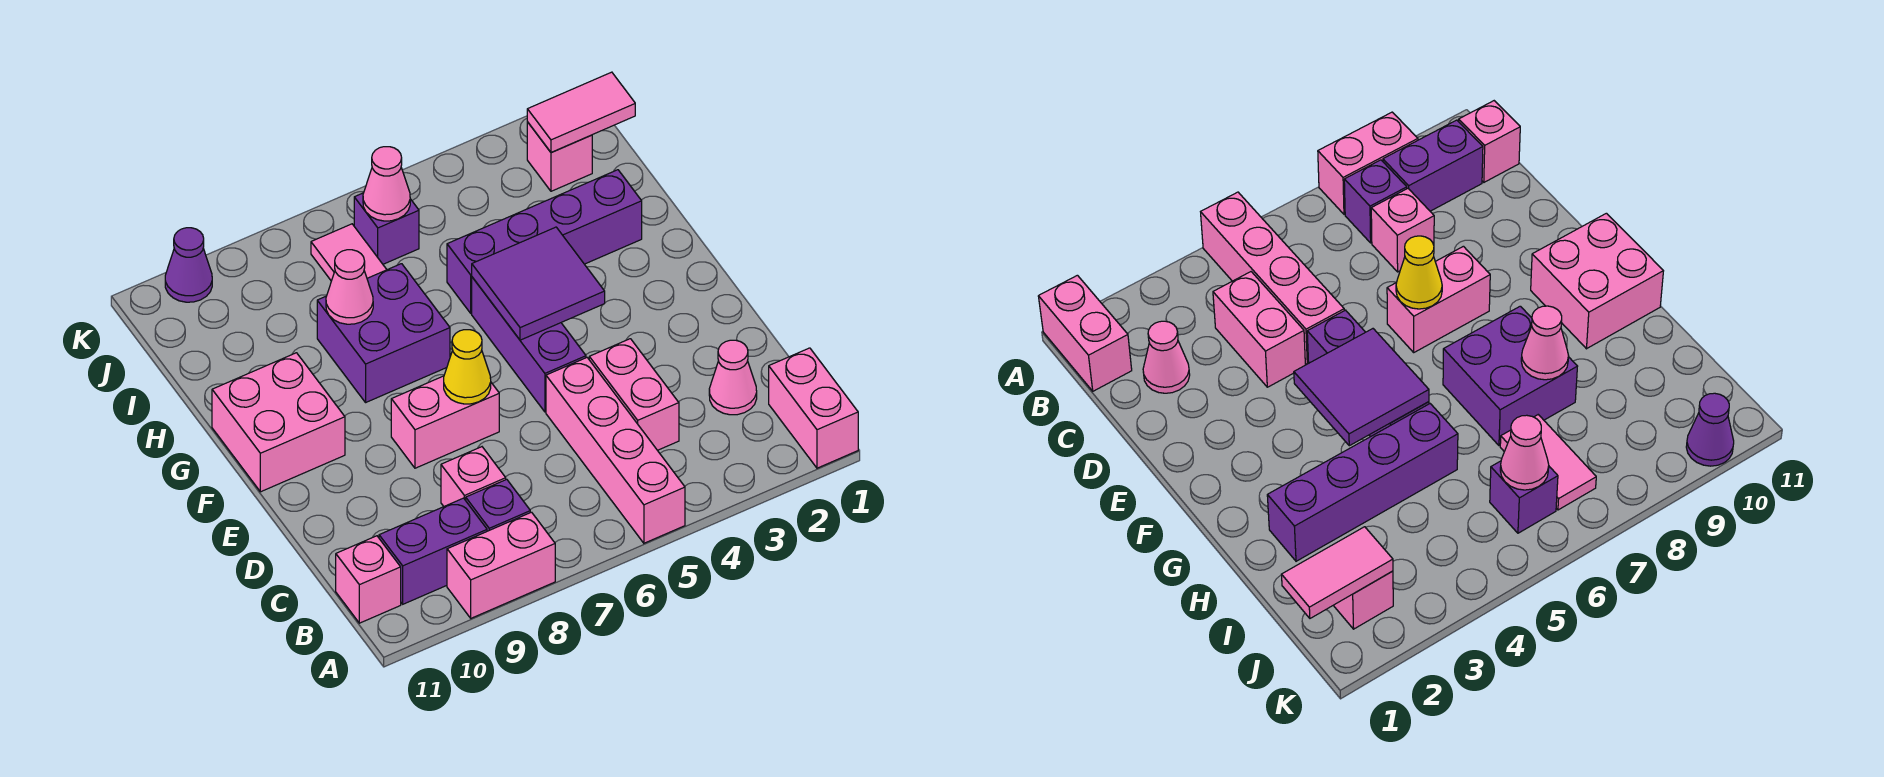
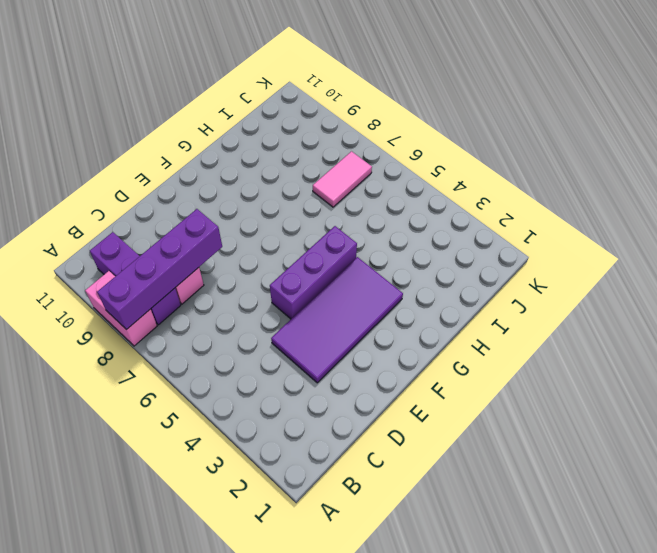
purple 1x4 brick [97,209,222,330] -> purple 1x4 brick turned to [447,170,642,313]
purple 2x4 tile [271,257,403,383] -> pink 1x2 brick [589,339,679,450]
none -> pink 1x2 brick [769,348,858,468]
none -> pink 1x4 brick [546,358,685,543]
none -> pink 1x1 brick [336,536,401,623]

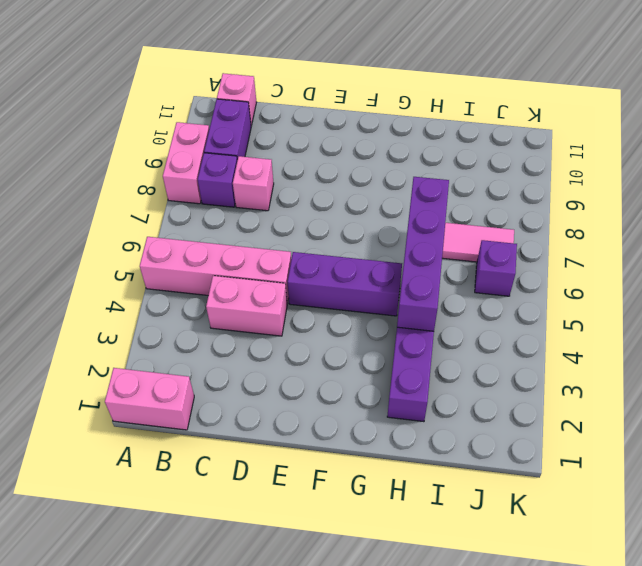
purple 1x4 brick [397,177,449,331] -> none
none -> pink 1x1 cone [709,340,757,415]
none -> pink 1x2 brick [391,376,499,468]
none -> pink 2x2 brick [212,353,345,492]

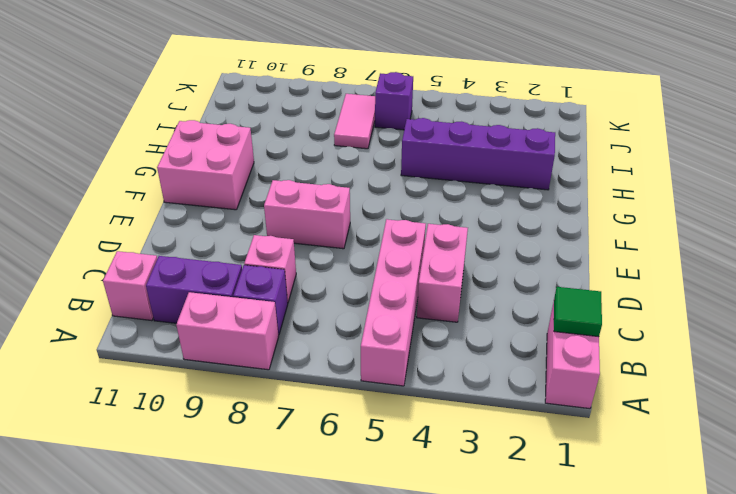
green 1x1 tile [554,287,602,337] -> none
none -> pink 1x1 cone [709,340,757,415]
none -> purple 1x3 brick [472,277,586,412]
none -> purple 2x2 brick [317,264,450,402]

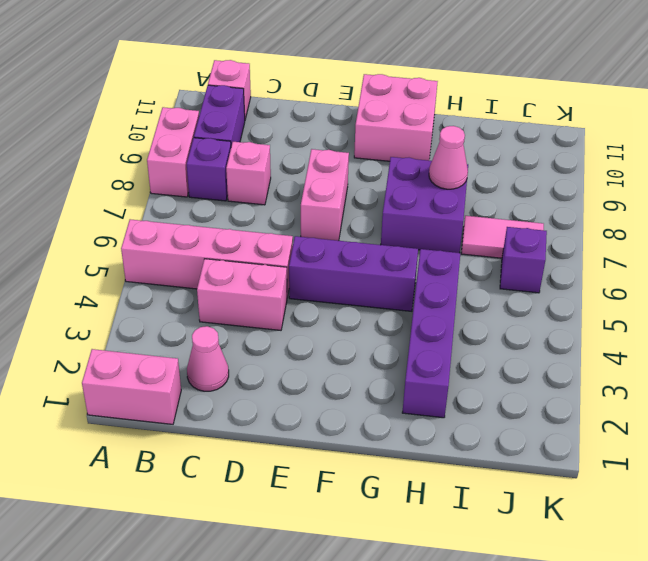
none -> pink 1x1 brick [527,122,592,191]
none -> purple 1x1 cone [165,228,212,302]
none -> yellow 1x1 cone [444,330,491,404]

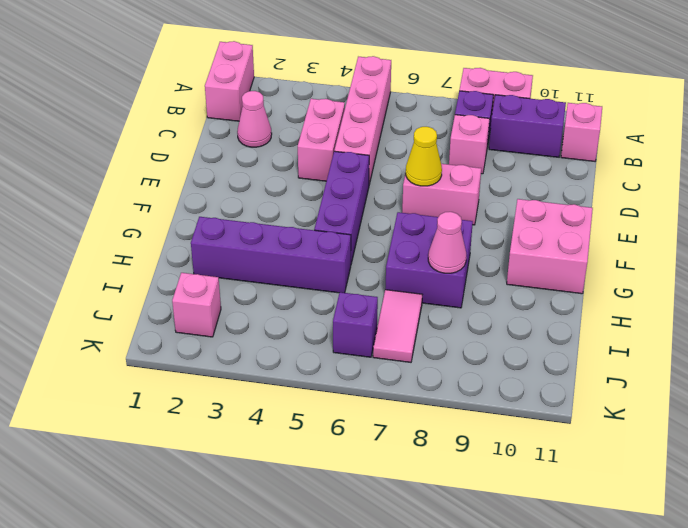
none -> purple 1x1 cone [165,228,212,302]
none -> purple 2x2 tile [472,227,605,340]
none -> pink 1x2 tile [527,72,635,153]

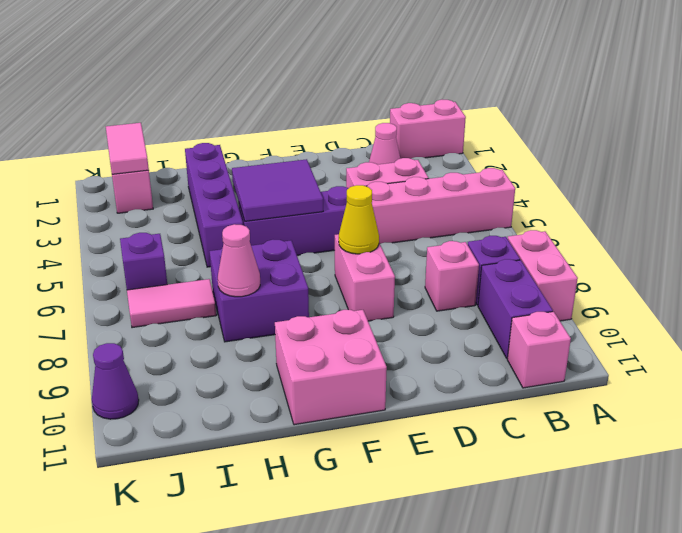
none -> pink 1x1 cone [363,147,410,221]

